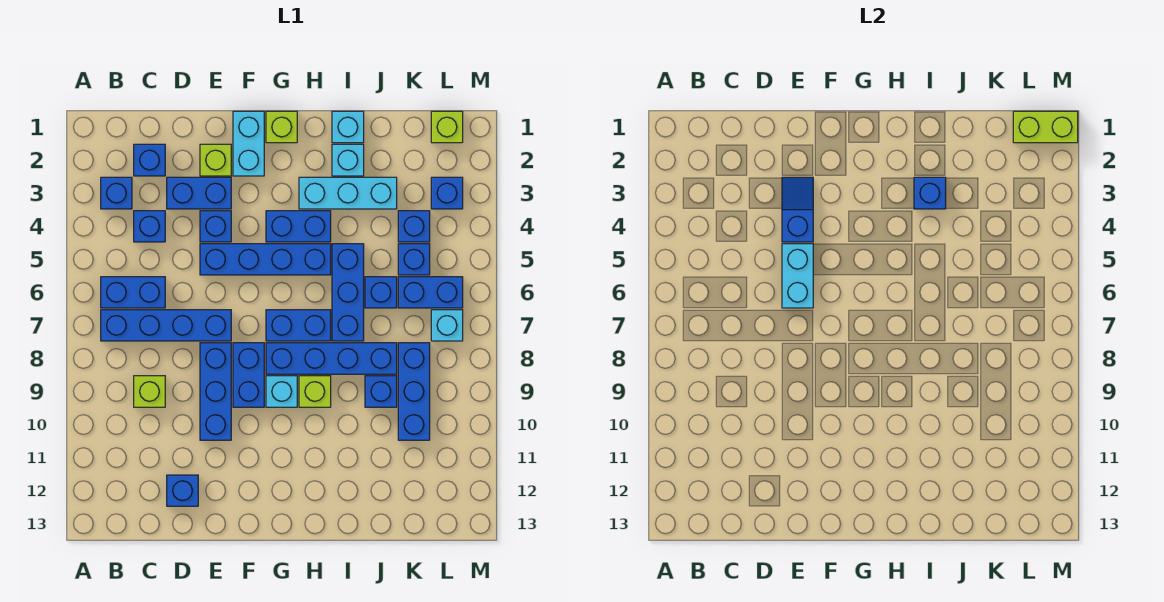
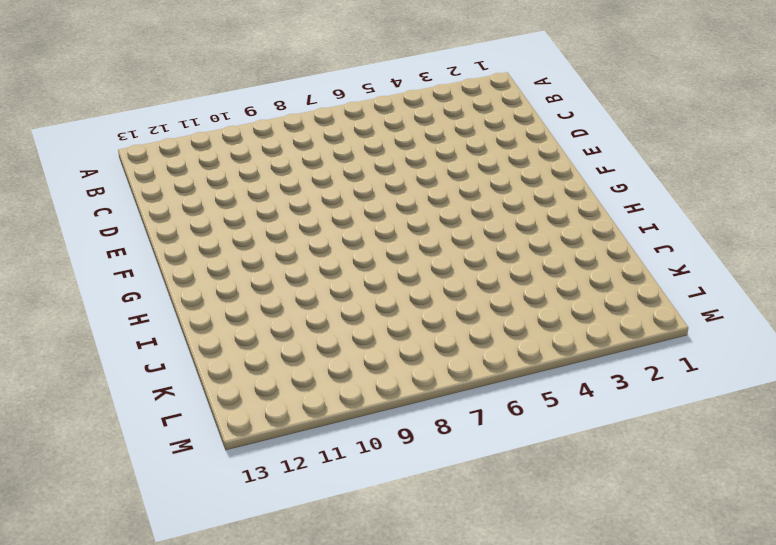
none -> blue 1x1 brick [101,177,132,209]
none -> blue 1x2 brick [101,277,165,308]
none -> blue 1x4 brick [101,310,231,341]
none -> blue 1x1 brick [134,144,165,176]

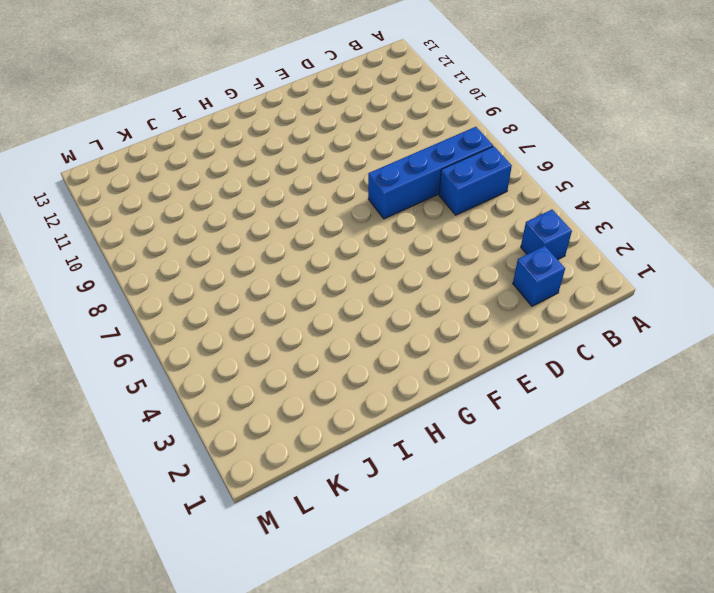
none -> blue 1x1 brick [134,211,165,242]
none -> lime 1x1 brick [134,376,165,407]
none -> blue 1x2 brick [167,177,231,209]
none -> blue 1x1 brick [167,475,198,506]

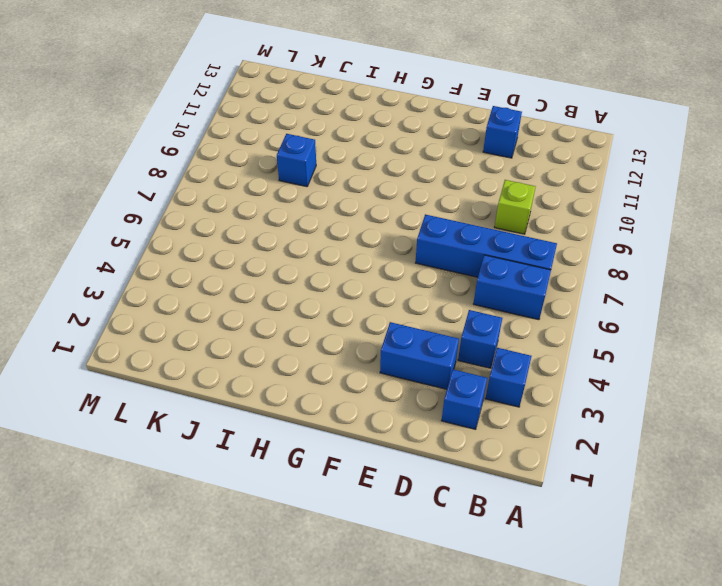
none -> lime 1x1 brick [200,144,231,176]
none -> blue 1x1 brick [200,211,231,242]
none -> blue 1x4 brick [200,244,331,275]
none -> blue 1x3 brick [200,343,231,440]

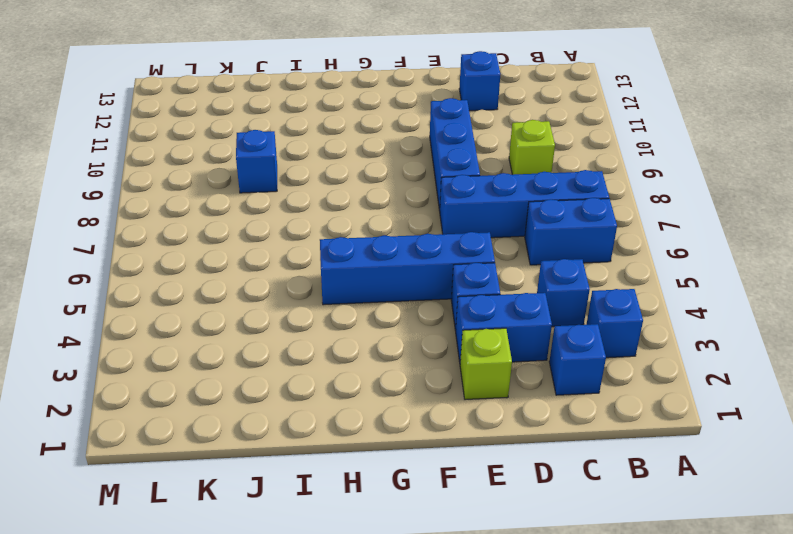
none -> cyan 1x2 brick [233,111,264,176]
none -> blue 1x2 brick [233,343,264,407]
none -> lime 1x1 brick [266,111,297,143]
none -> blue 1x2 brick [266,211,331,242]

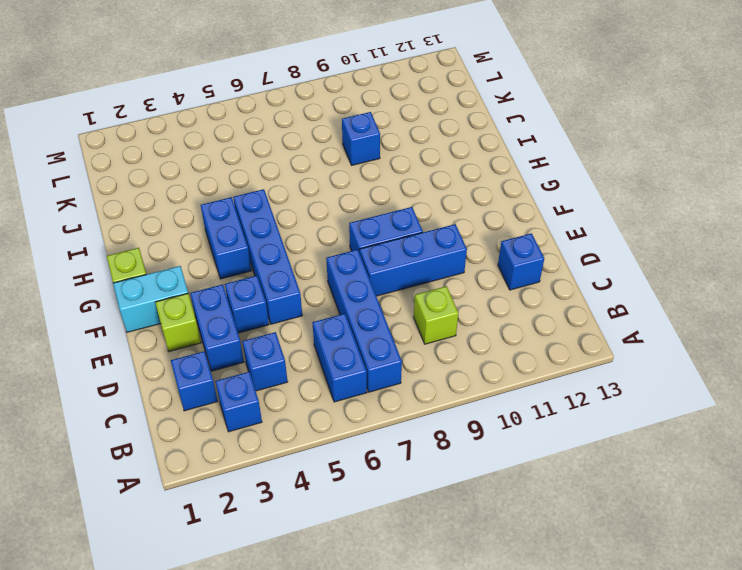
none -> blue 1x2 brick [266,310,331,341]
none -> blue 1x4 brick [266,343,397,374]
none -> cyan 1x1 brick [266,376,297,407]
none -> cyan 1x3 brick [299,177,397,209]

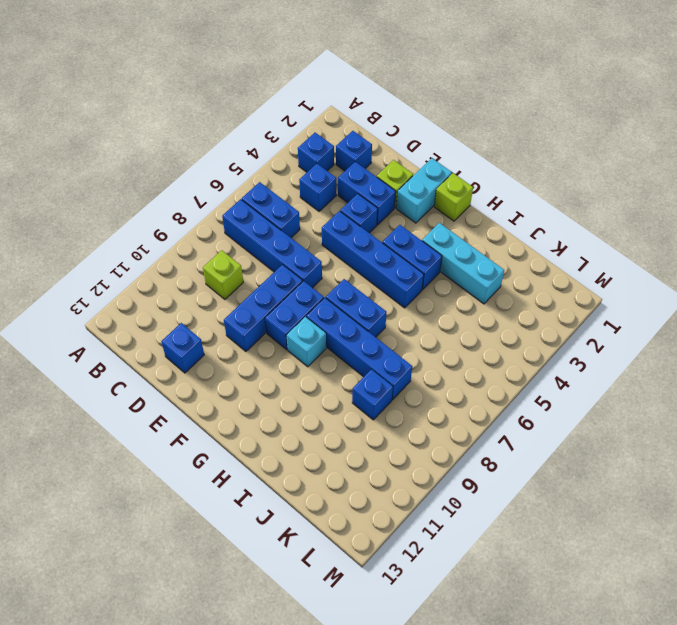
none -> lime 1x1 brick [299,376,331,407]
none -> cyan 1x1 brick [332,111,364,143]
none -> cyan 1x1 brick [332,144,364,176]
none -> blue 1x3 brick [332,244,364,341]

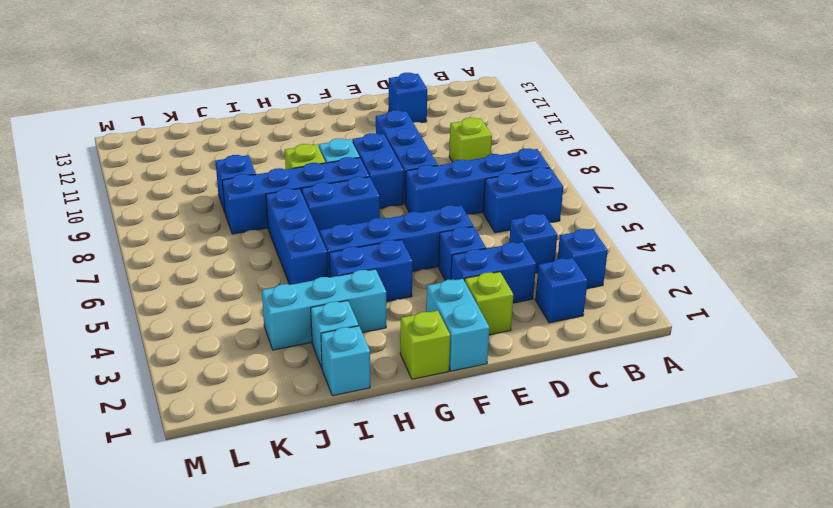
none -> blue 1x1 brick [365,277,397,308]
none -> blue 1x1 brick [398,211,430,242]
none -> blue 1x1 brick [398,244,430,275]
none -> blue 1x2 brick [398,277,463,308]

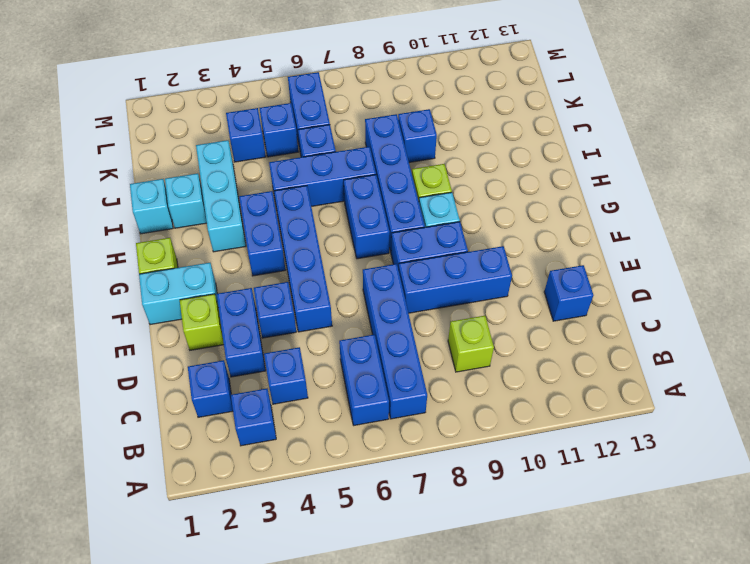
none -> blue 1x3 brick [398,343,430,440]
none -> lime 1x1 brick [431,111,463,143]
none -> blue 1x1 brick [431,177,463,209]
none -> cyan 1x1 brick [431,310,463,341]

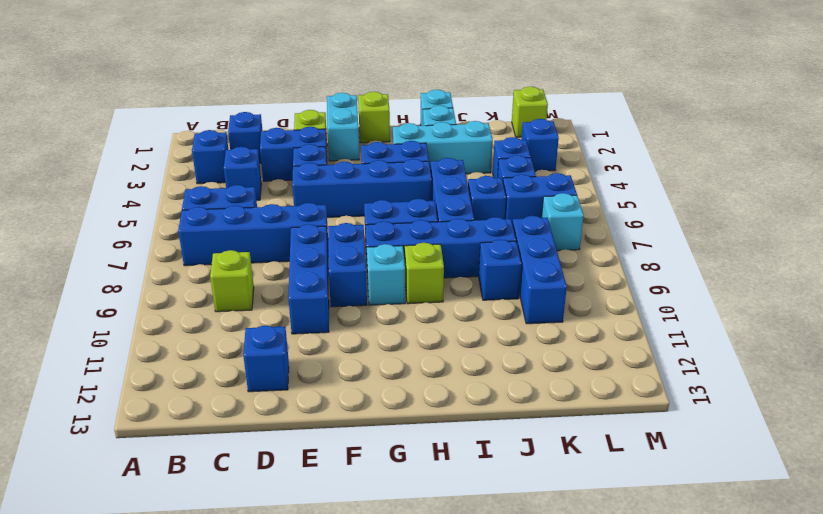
none -> blue 1x2 slope [782,177,813,242]
none -> cyan 1x2 brick [782,244,813,308]
none -> blue 1x1 brick [914,177,946,209]
none -> lime 1x2 brick [1013,111,1078,143]

